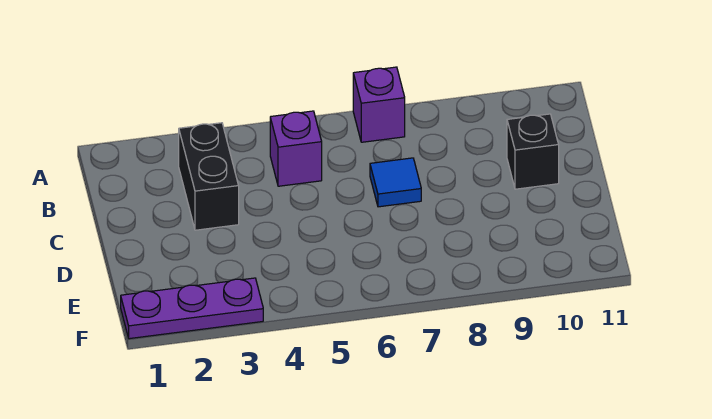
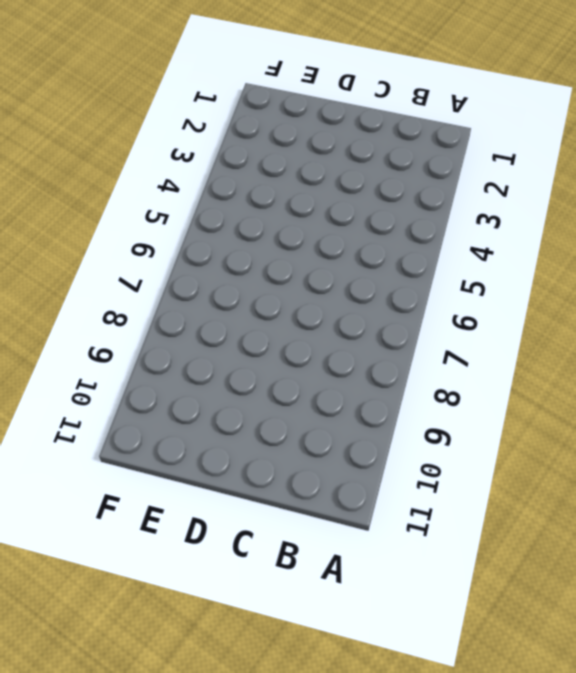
none -> purple 1x1 brick [353,67,405,142]
none -> black 1x2 brick [179,123,239,230]

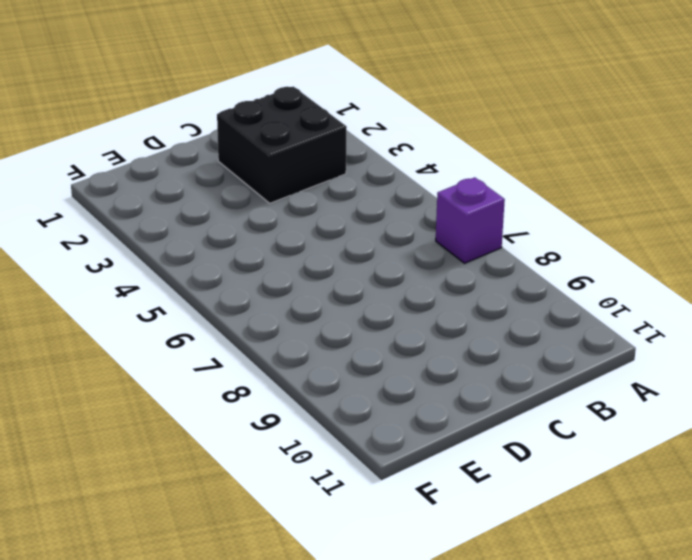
black 2x2 brick [217,87,347,203] -> black 1x2 brick [179,123,239,230]
none -> purple 1x1 brick [270,111,322,186]
none -> blue 1x1 tile [370,158,421,207]

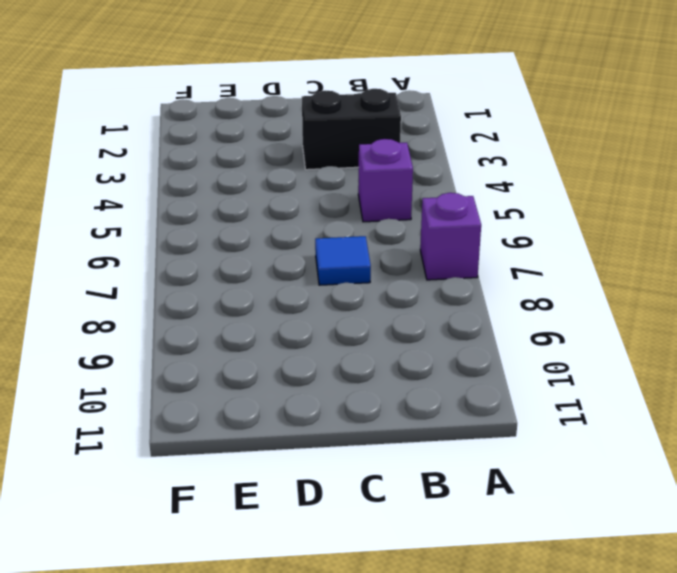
none -> black 1x1 brick [507,114,559,189]
none -> purple 1x3 plate [121,278,263,339]

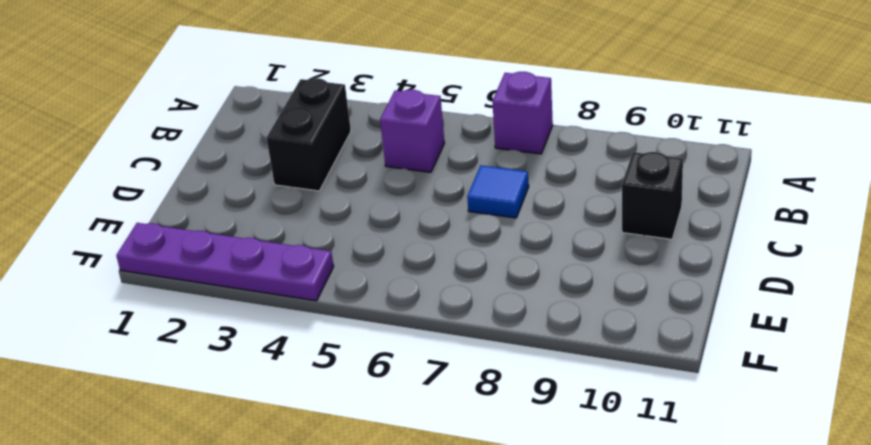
purple 1x4 plate [116,223,334,301] -> purple 1x3 plate [121,278,263,339]

